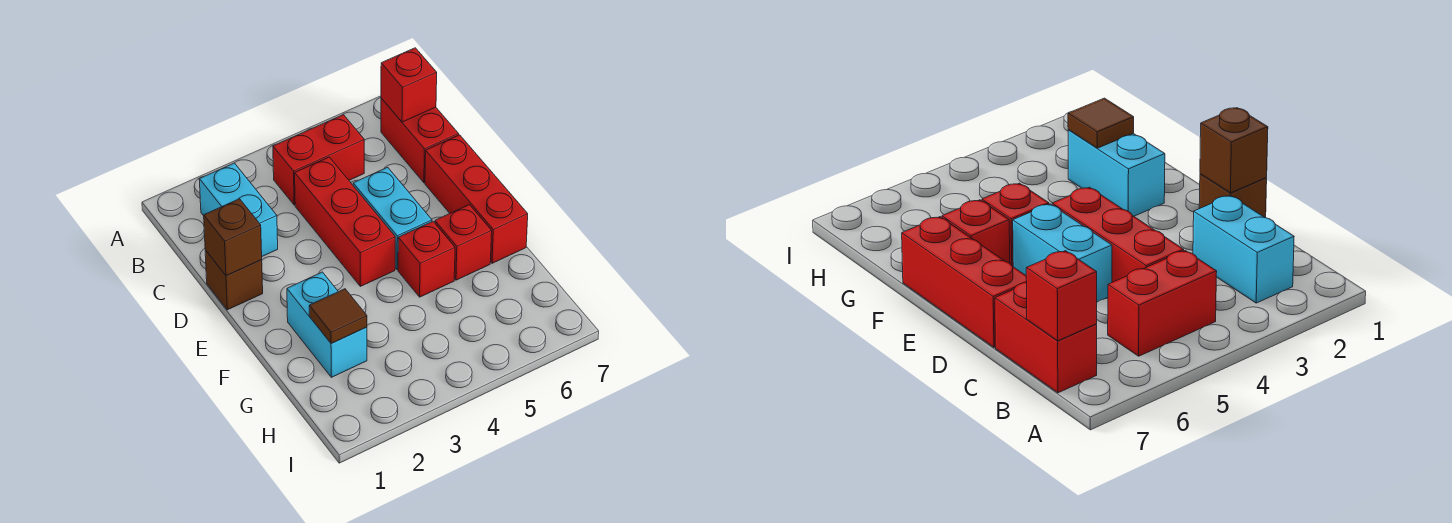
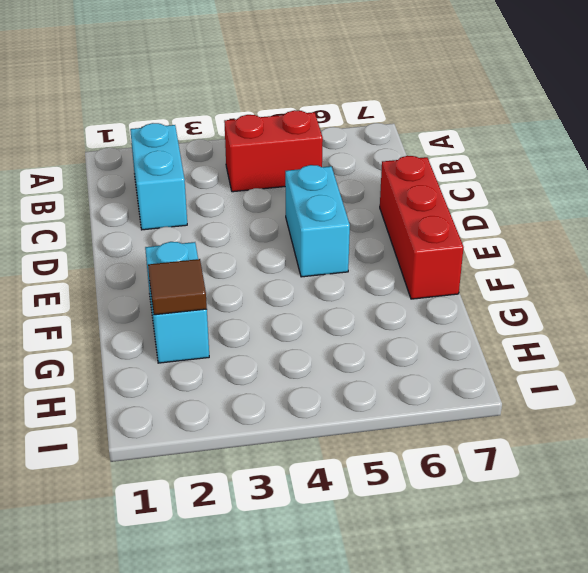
none -> red 1x2 brick [381,98,459,183]
none -> red 1x3 brick [295,157,395,286]
none -> brown 1x1 brick [205,250,263,310]

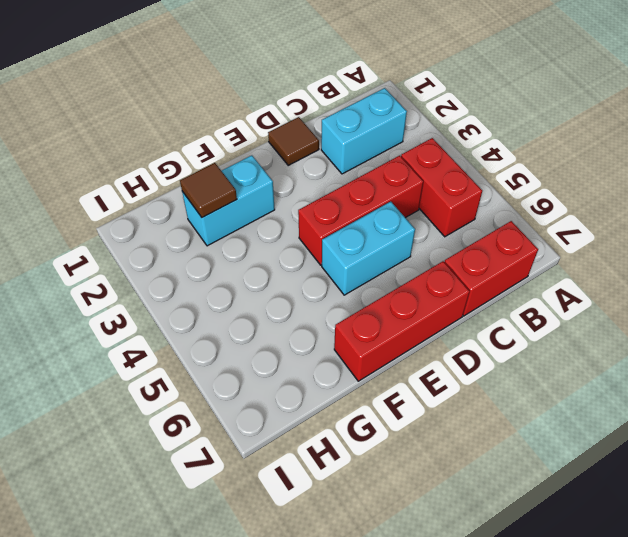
brown 1x1 tile [268,117,319,165] -> brown 1x1 brick [205,250,263,310]
none -> red 1x1 brick [398,221,455,297]
none -> red 1x1 brick [435,205,492,280]
none -> red 1x1 brick [381,48,437,122]

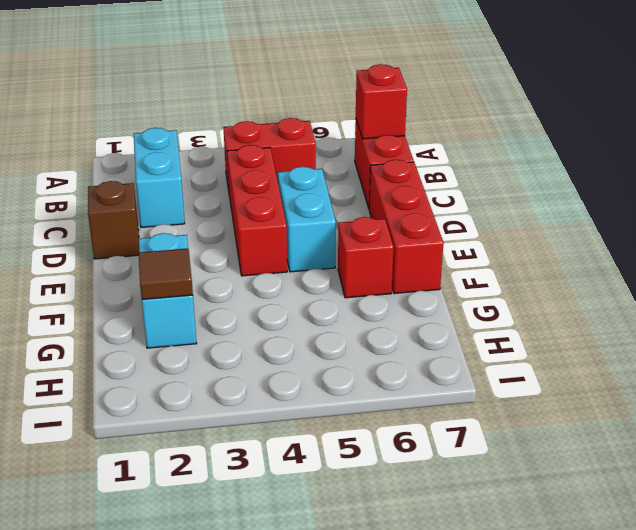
none -> red 1x1 brick [398,221,455,297]
none -> brown 1x1 brick [204,199,262,276]

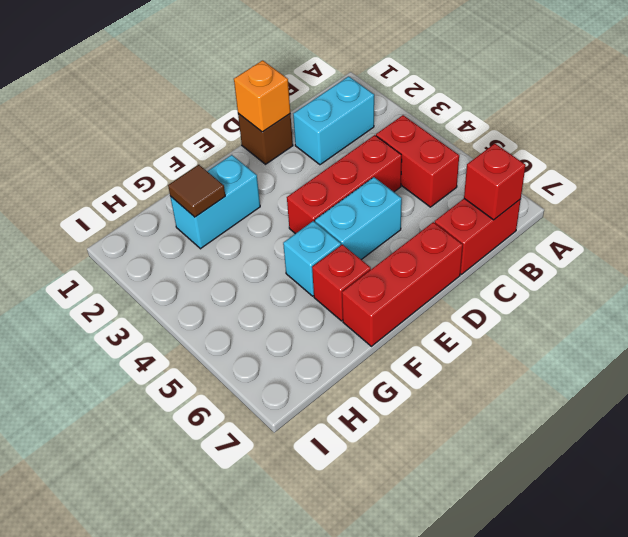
orange 1x1 brick [234,60,290,132] -> brown 1x1 brick [204,199,262,276]
cyan 1x1 brick [283,221,341,296] -> red 1x1 brick [398,221,455,297]

